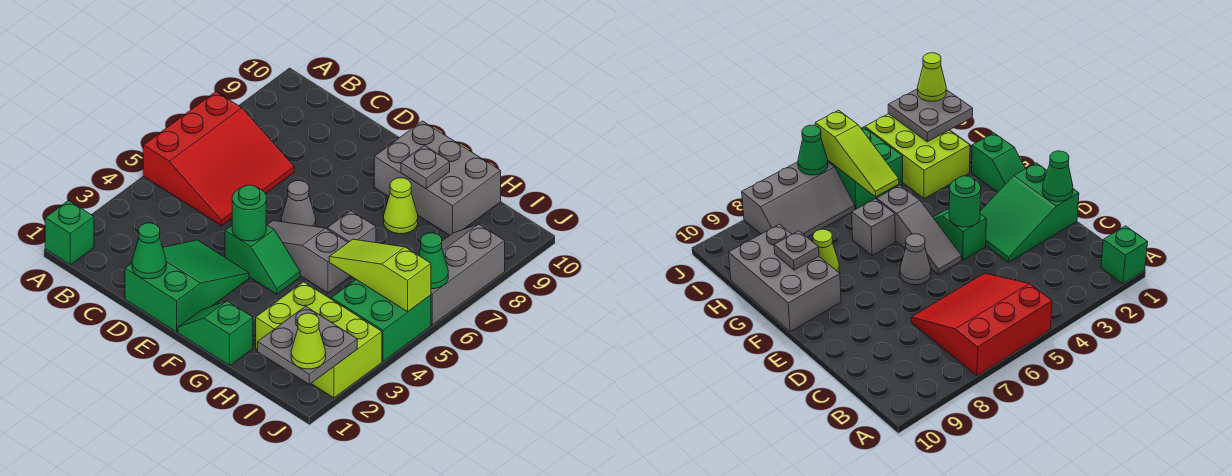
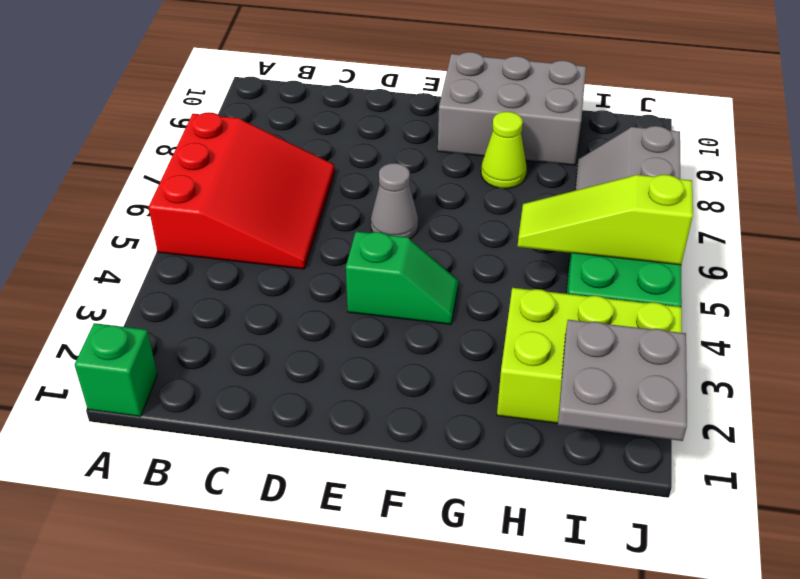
none -> green 2x3 slope [125,240,249,332]
none -> grey 1x3 slope [268,221,351,293]
none -> green 1x2 slope [178,301,253,365]

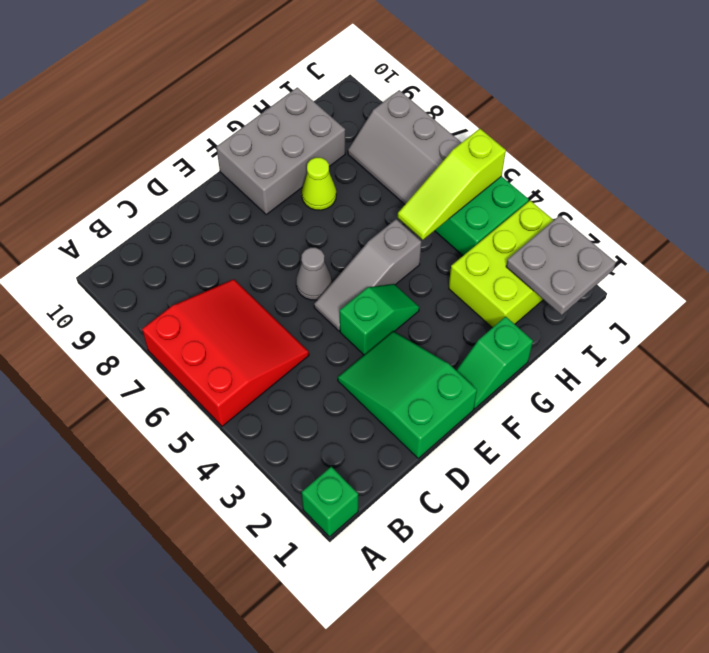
none -> grey 1x1 brick [327,211,376,243]
none -> green 1x1 cone [132,223,166,279]
none -> green 1x1 round brick [232,185,266,241]

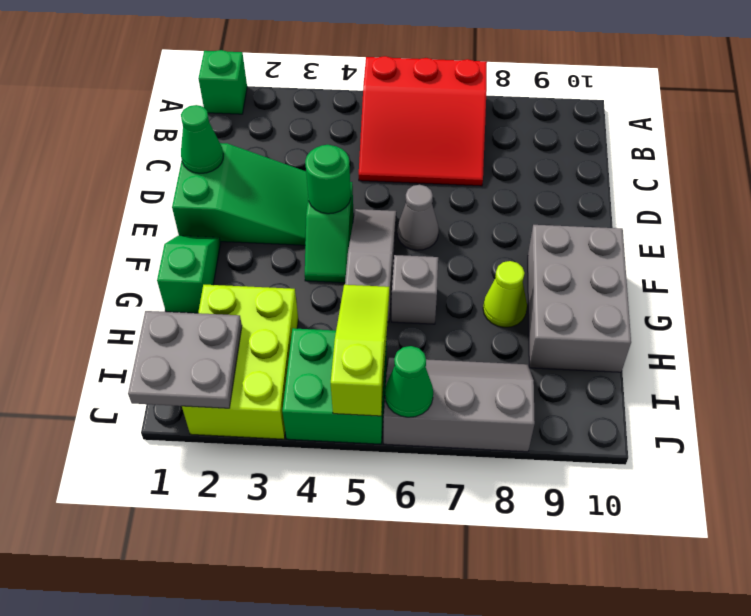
none -> grey 1x1 plate [401,145,450,189]
none -> lime 1x1 cone [291,313,326,369]

